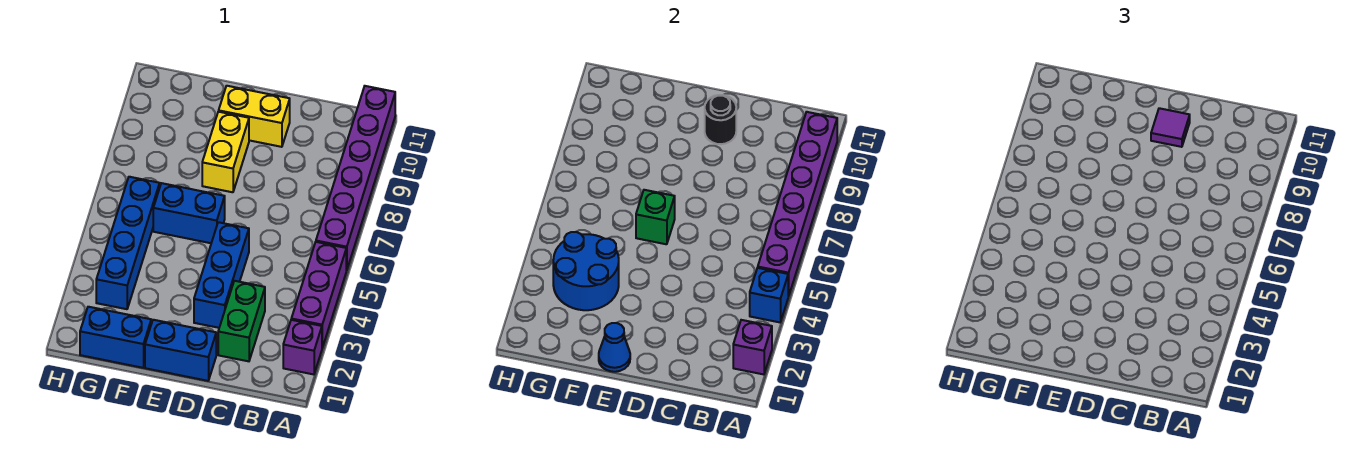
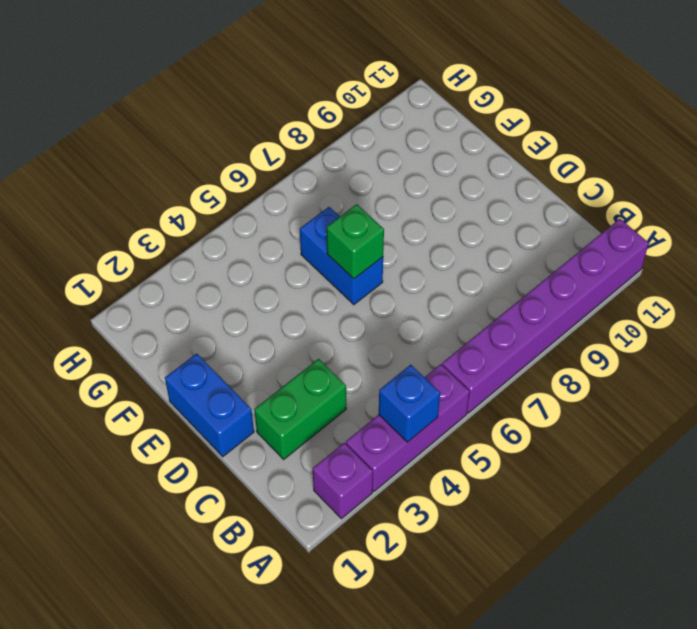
none -> blue 1x3 brick [194,222,249,328]
none -> yellow 1x2 brick [219,86,290,147]
none -> yellow 1x2 brick [202,112,249,192]

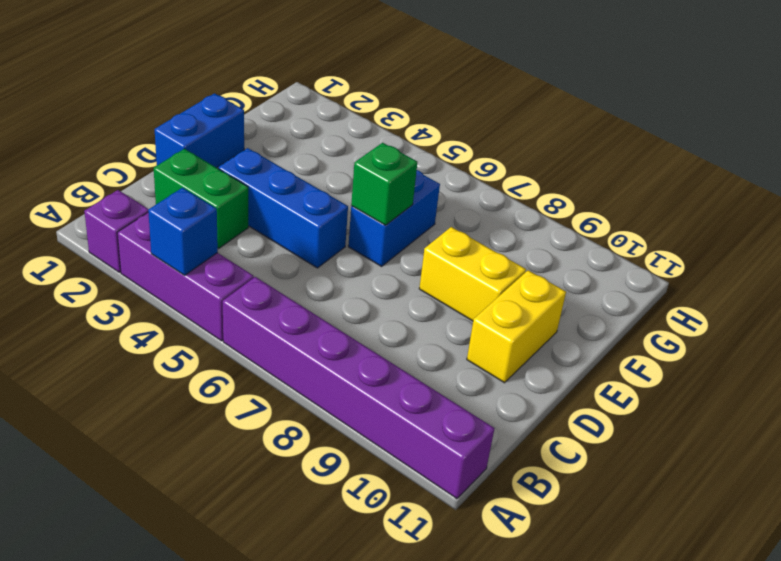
none -> blue 1x2 brick [80,307,151,368]
none -> blue 1x4 brick [96,177,160,309]
none -> purple 1x1 brick [733,320,772,374]

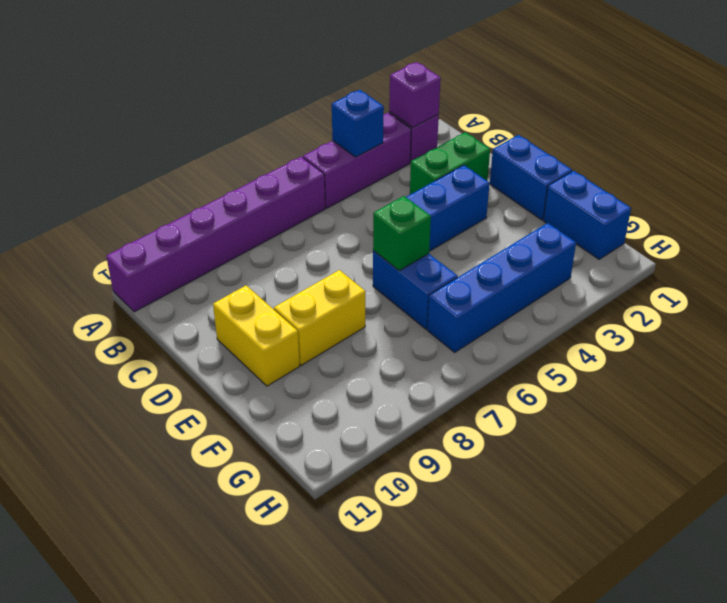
none -> purple 1x6 brick [758,112,837,296]
none -> black 1x1 round brick [705,95,736,144]
none -> blue 1x1 cone [599,323,630,372]

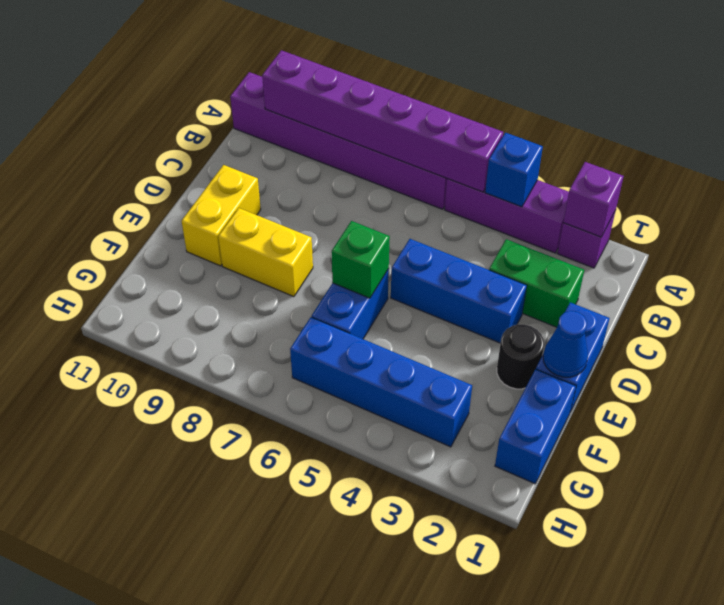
black 1x1 round brick [497,324,544,389] -> black 1x1 round brick moved to [705,95,736,144]
none -> blue 2x2 round brick [553,232,619,310]
none -> purple 1x1 tile [1151,108,1190,147]

